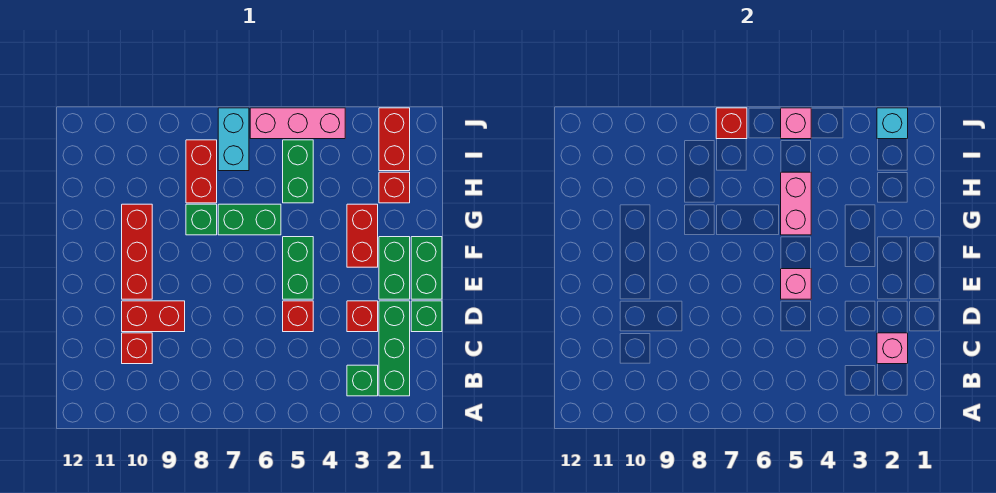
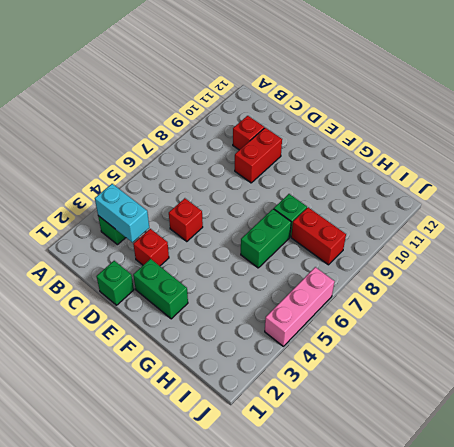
cyan 1x2 brick [95,184,149,242] -> cyan 1x2 brick moved to [218,108,249,171]
none -> green 1x3 brick [379,301,410,396]
none -> green 1x2 brick [411,237,442,299]
none -> green 1x2 brick [283,237,313,299]

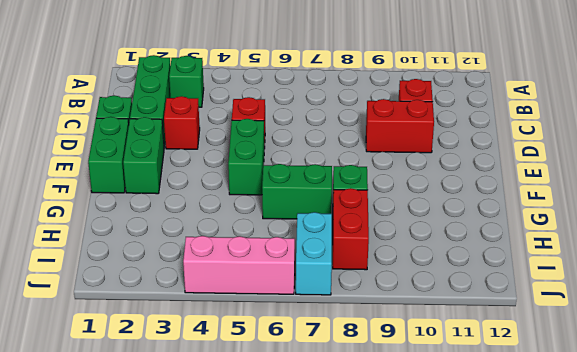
none -> red 1x3 brick [122,204,152,299]
none -> red 1x2 brick [347,204,378,267]
none -> red 1x1 brick [379,172,410,203]

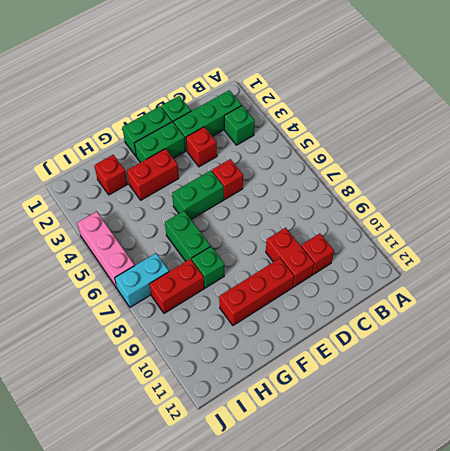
none -> green 1x2 brick [283,140,313,203]
none -> red 1x2 brick [379,108,410,171]
none -> pink 1x1 brick [877,333,908,364]

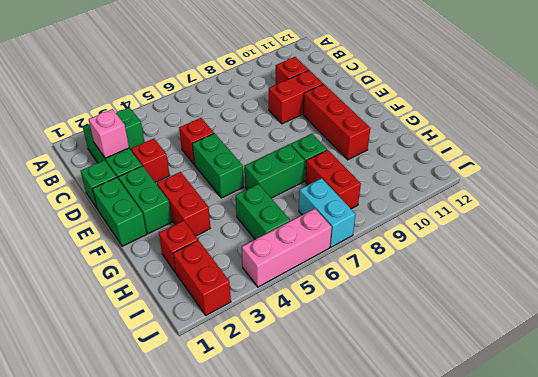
none -> pink 1x1 brick [781,269,811,299]
none -> pink 1x2 brick [781,172,811,235]
none -> cyan 1x1 brick [877,108,908,139]

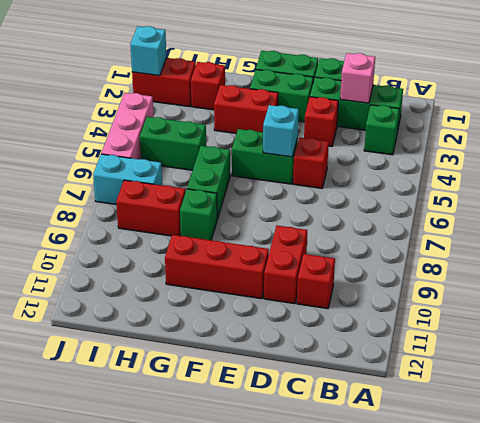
cyan 1x1 brick [263,105,299,157] -> pink 1x1 brick [781,269,811,299]
none -> pink 1x2 brick [781,172,811,235]
none -> pink 1x1 brick [781,108,811,139]
none -> red 1x1 brick [716,108,747,139]

